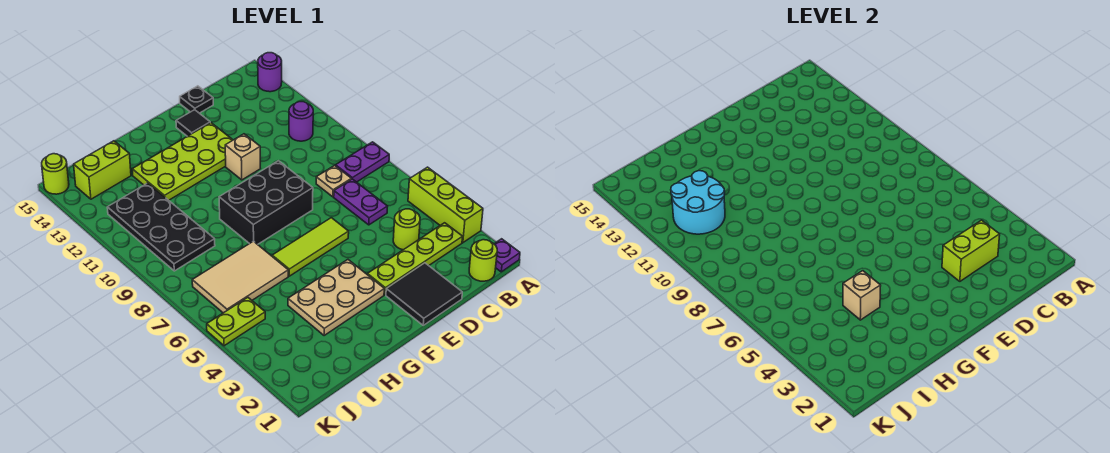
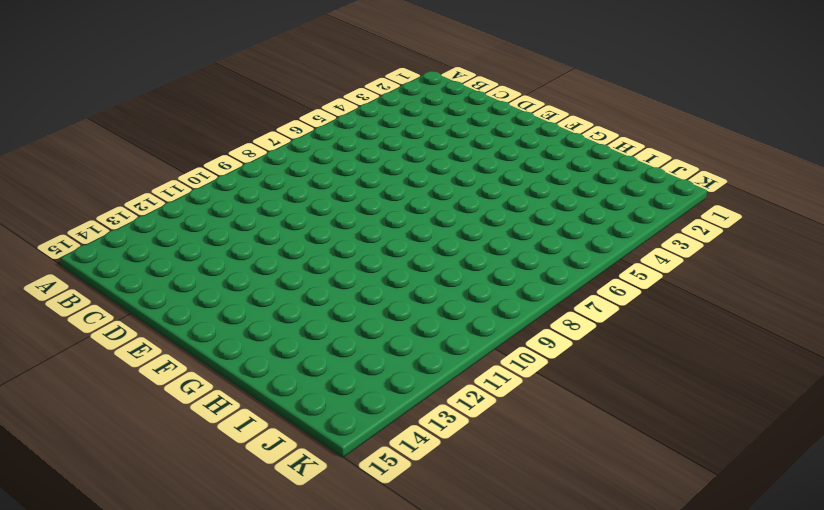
none -> purple 1x1 plate [495,239,520,272]
none -> lime 1x3 brick [408,167,483,243]
none -> purple 1x2 plate [336,142,389,182]

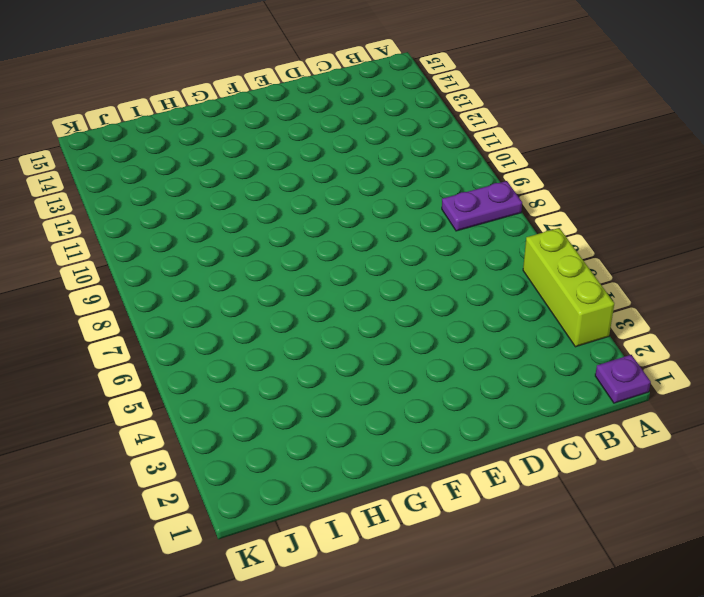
none -> purple 1x1 round brick [258,53,282,92]
none -> lime 1x1 round brick [469,240,497,281]
none -> lime 1x4 plate [367,223,463,295]

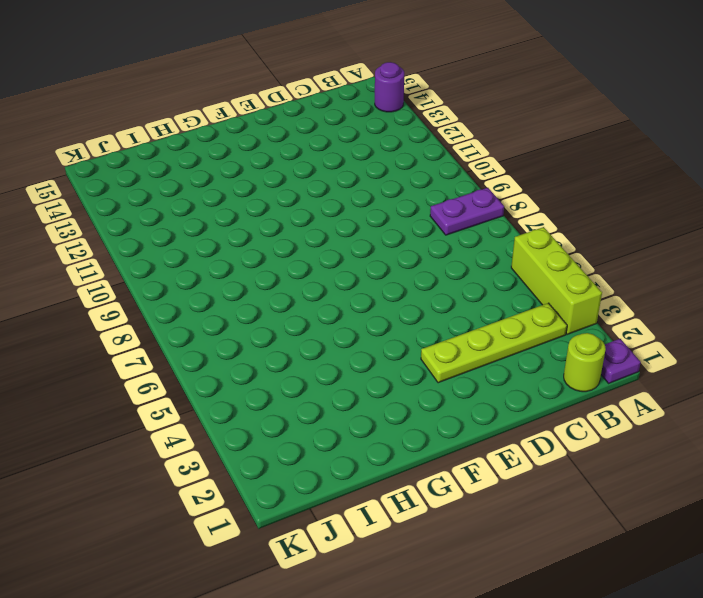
none -> purple 1x1 round brick [289,102,313,141]
none -> lime 1x1 round brick [393,209,420,250]
none -> purple 1x2 plate [334,179,388,225]

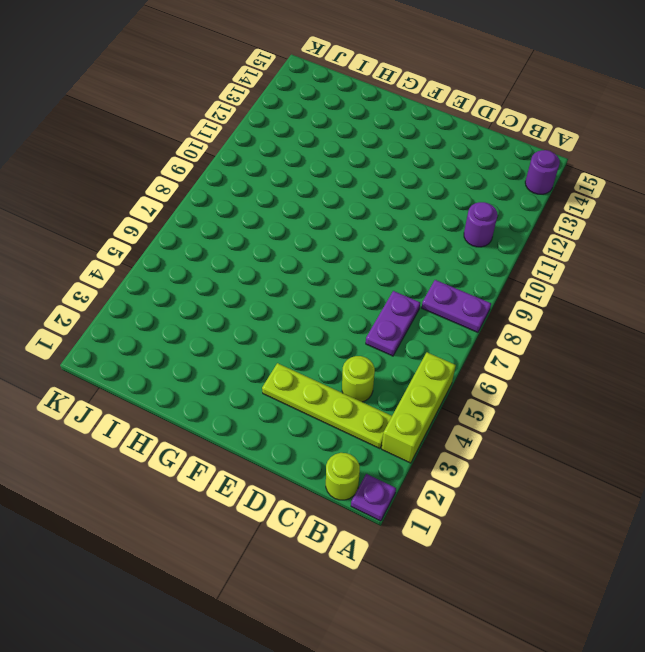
none -> tan 1x1 plate [316,165,351,197]
none -> black 2x2 tile [386,263,462,325]
none -> black 1x1 plate [180,86,213,113]

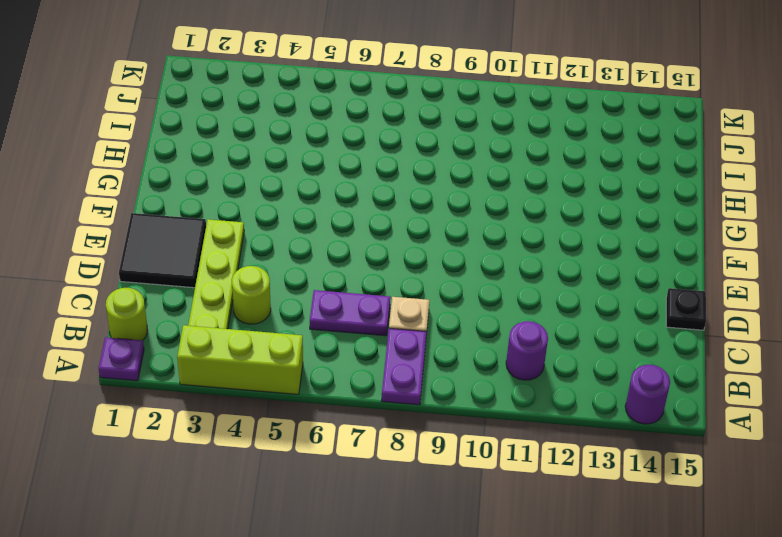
none -> lime 1x3 tile [272,218,349,276]
none -> black 2x3 brick [219,161,313,244]
none -> tan 1x1 brick [225,134,260,180]

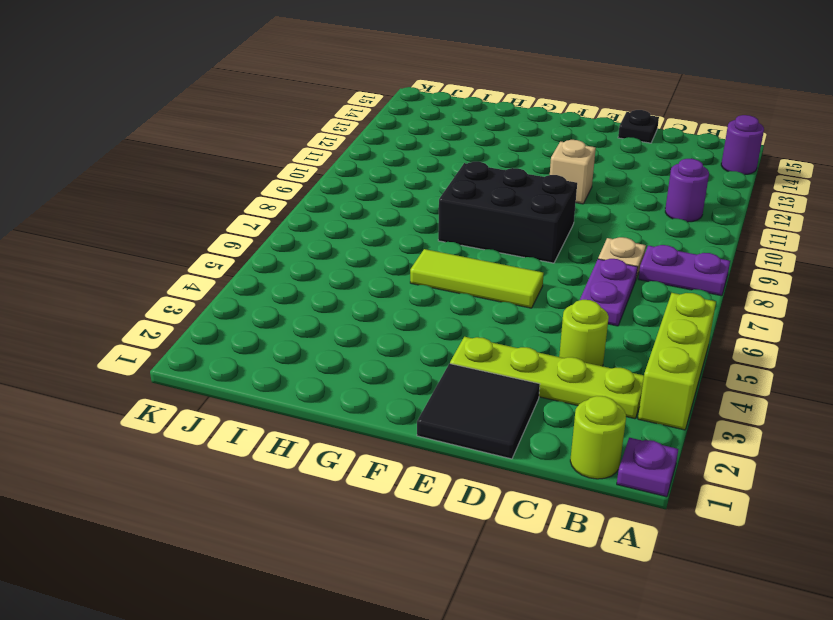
none -> lime 2x4 plate [132,123,233,200]
none -> black 1x1 tile [176,110,210,136]
none -> tan 2x3 plate [288,260,384,336]

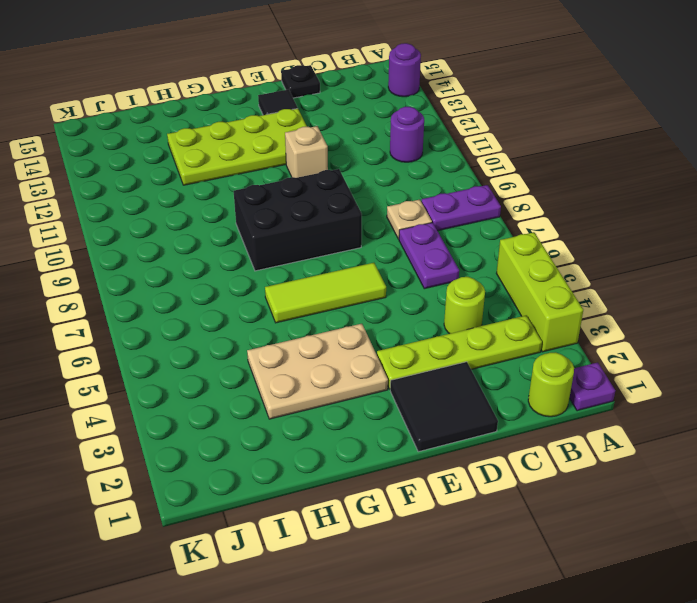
none -> tan 2x3 tile [192,241,288,313]
none -> black 2x4 plate [107,183,215,271]
none -> lime 1x2 brick [74,141,131,199]

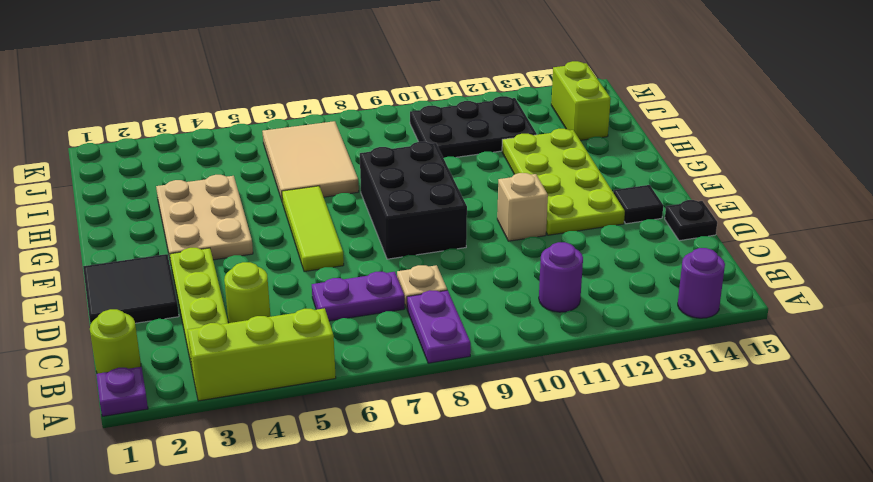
black 2x3 plate [410,96,537,158] -> black 2x4 plate [107,183,215,271]
none -> lime 1x2 plate [207,297,265,346]
none -> lime 1x1 round brick [42,154,69,194]
none -> lime 1x2 brick [942,220,1000,281]

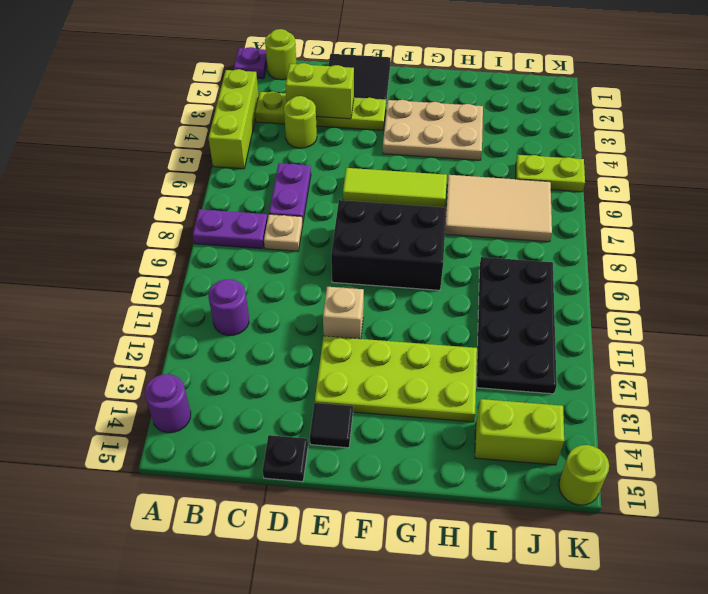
none -> tan 1x1 brick [843,271,881,320]
none -> cyan 2x2 round brick [671,171,725,234]

